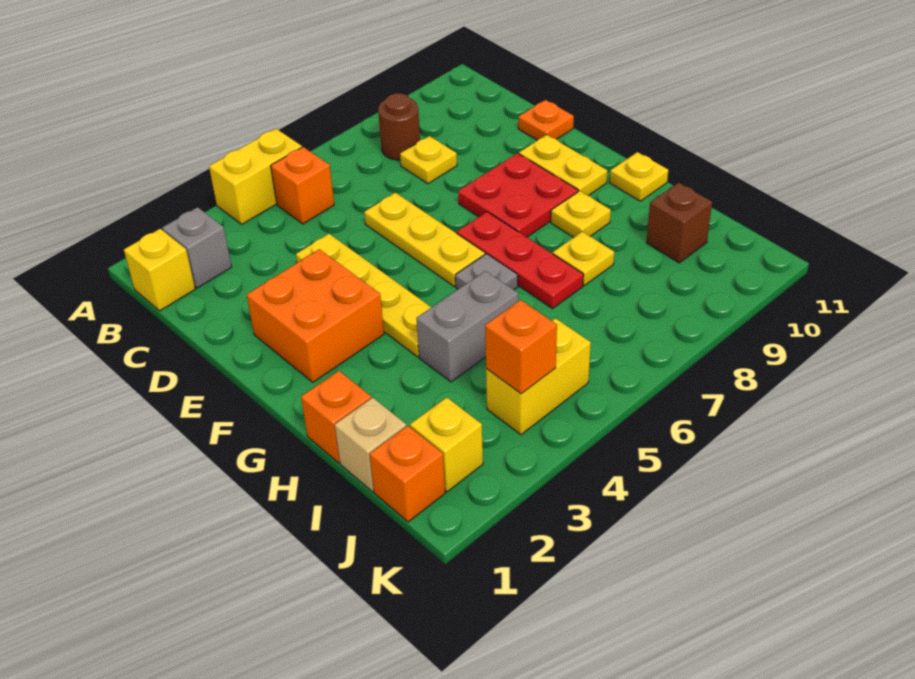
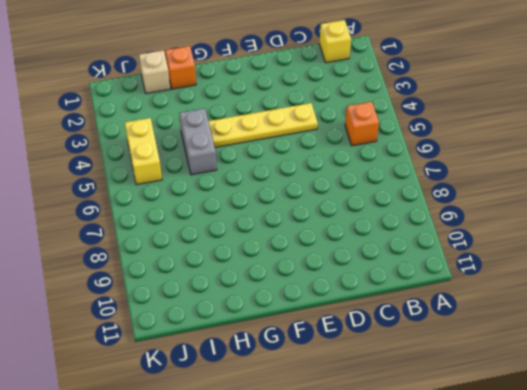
none -> yellow 1x2 brick [209,129,302,224]
none -> grey 1x1 brick [162,207,232,288]
none -> brown 1x1 round brick [378,93,420,160]

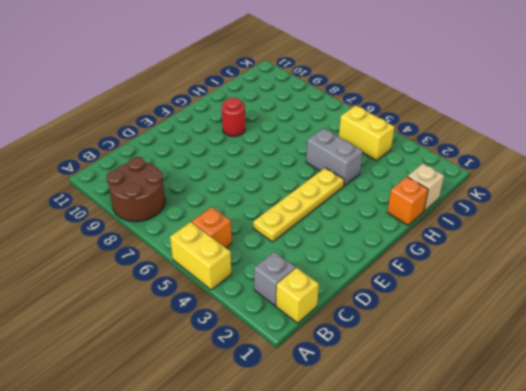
brown 2x2 round brick [107,157,165,222] -> brown 1x1 round brick [378,93,420,160]
red 1x1 round brick [222,98,245,136] -> yellow 1x1 plate [551,191,611,237]
none -> yellow 1x1 plate [400,136,457,184]
none -> yellow 1x3 plate [364,193,485,286]
none -> orange 1x1 plate [518,100,574,140]

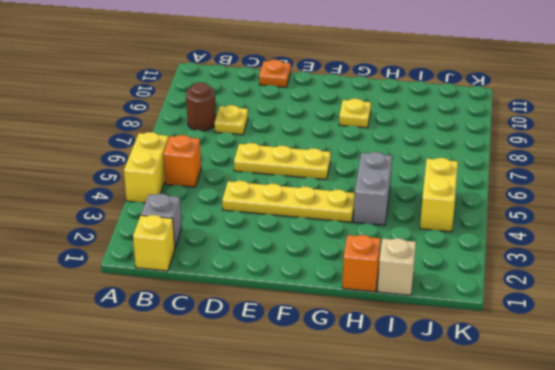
none -> orange 2x2 brick [247,249,384,382]
none -> red 2x2 plate [458,153,578,237]
none -> yellow 1x2 plate [519,135,607,196]

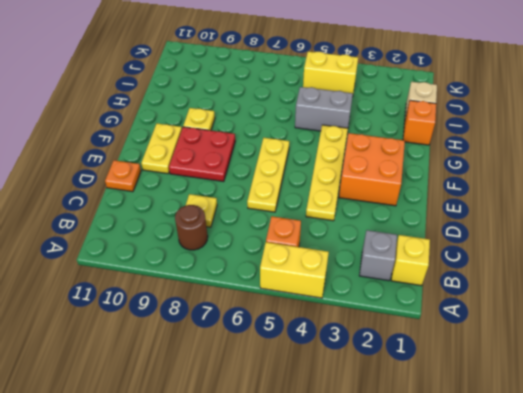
none -> red 1x3 plate [457,212,583,309]
none -> grey 1x1 plate [455,254,518,290]
none -> yellow 1x1 plate [610,152,668,201]

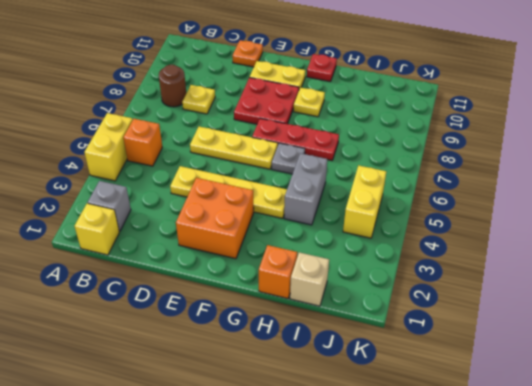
red 1x1 plate [307,54,337,82] -> yellow 1x1 plate [610,152,668,201]
none -> yellow 1x1 plate [553,232,614,286]
none -> brown 1x1 brick [646,182,712,263]
none -> orange 1x1 brick [370,426,445,522]

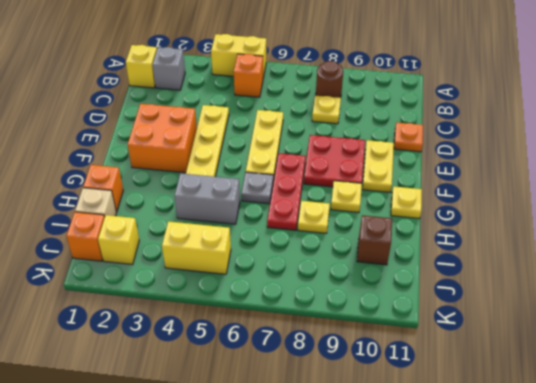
none -> orange 1x1 brick [485,300,557,394]

